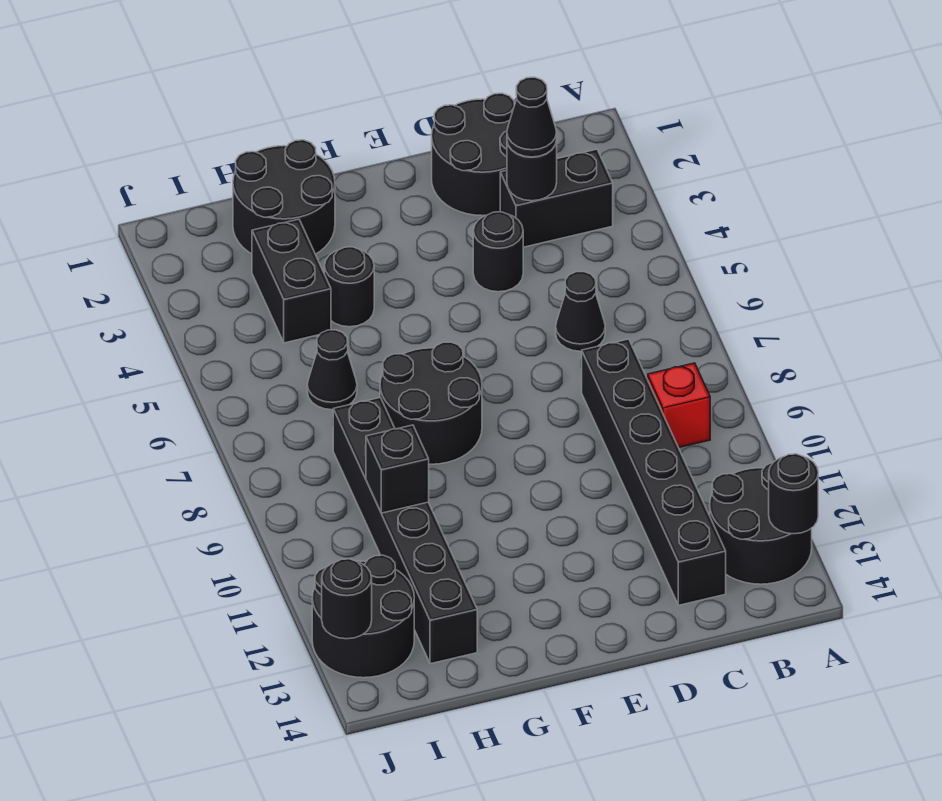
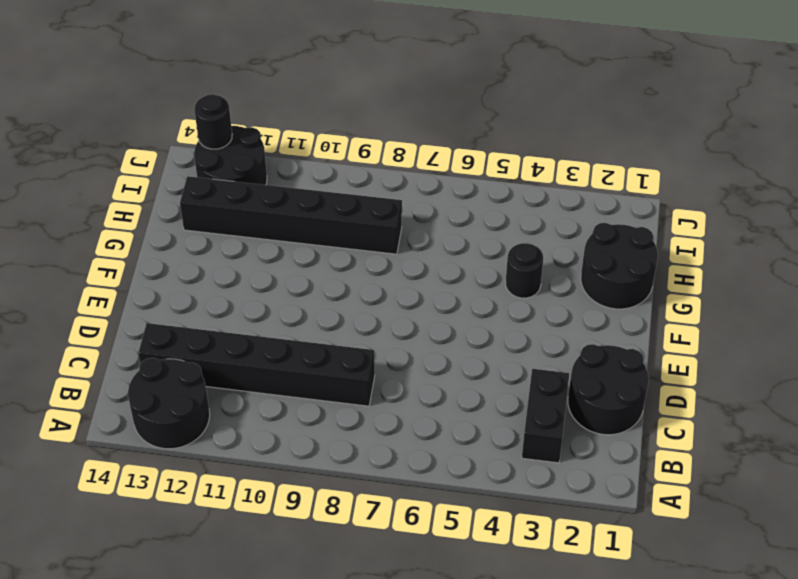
none -> red 1x1 brick [648,363,710,448]
none -> black 1x1 cone [556,272,605,351]
none -> black 1x1 round brick [473,212,523,292]

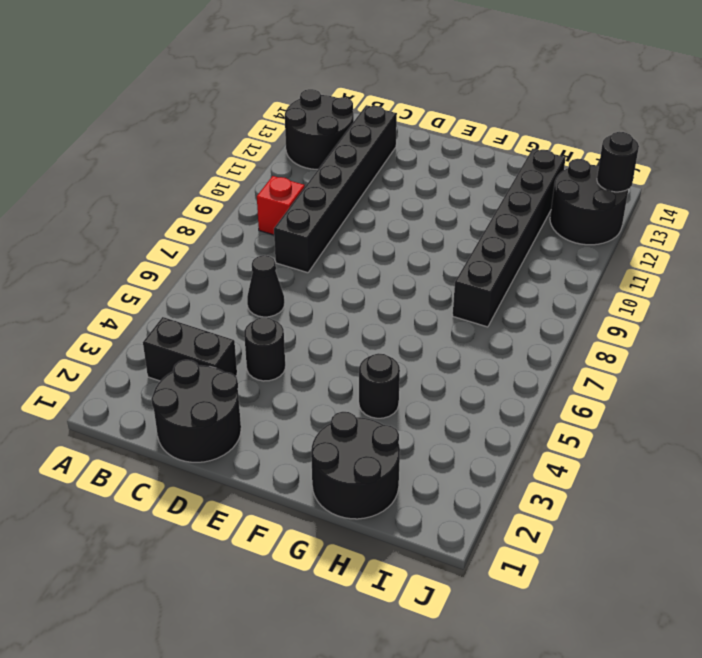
none -> black 2x2 round brick [380,342,482,464]
none -> black 1x2 brick [252,219,331,343]
none -> black 1x1 cone [307,330,357,410]

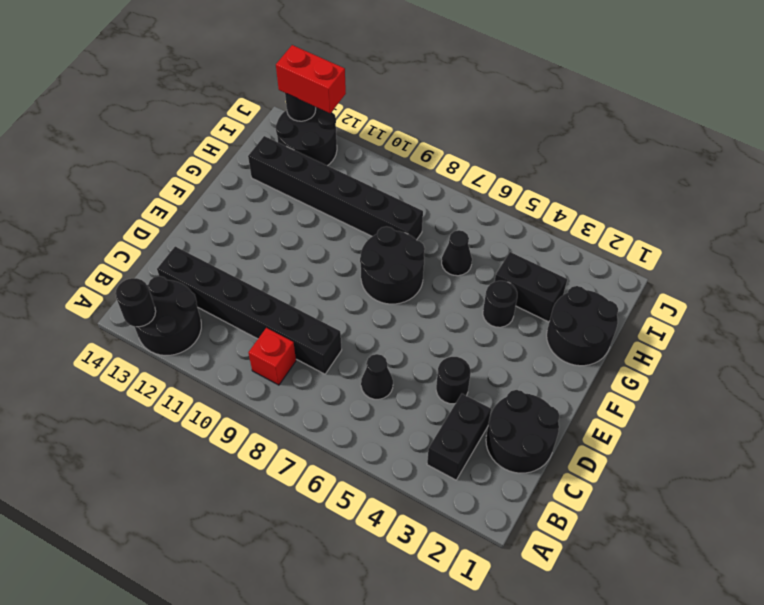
red 1x2 brick [276,45,346,113] -> none
none -> black 1x1 round brick [507,141,557,201]
none -> black 1x1 brick [366,425,429,513]
none -> black 1x1 cone [507,77,557,157]

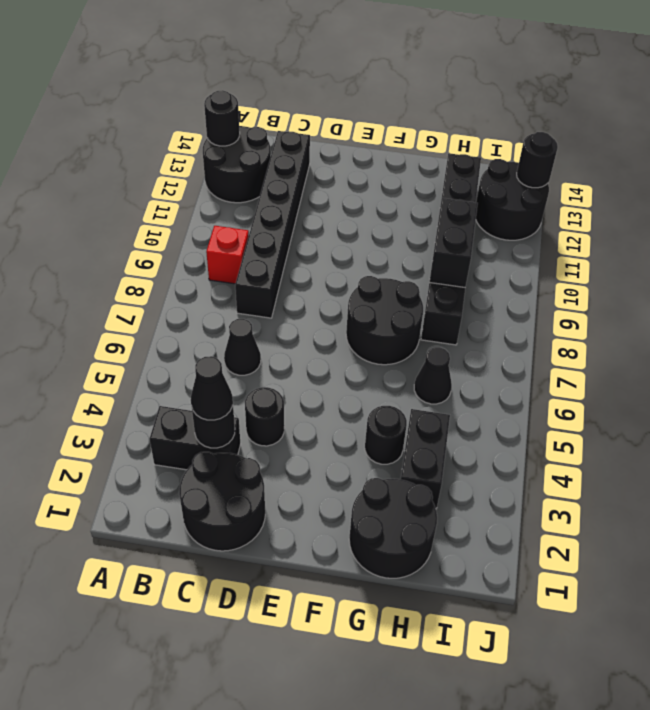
black 1x2 brick [429,198,478,288] -> black 1x1 brick [366,425,429,513]

